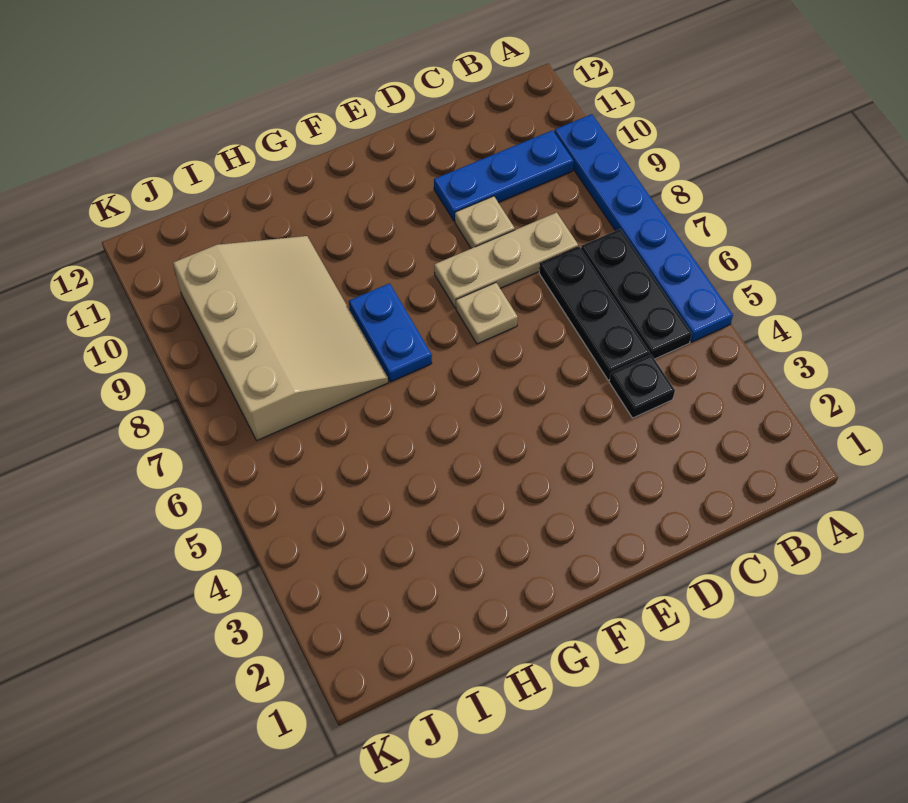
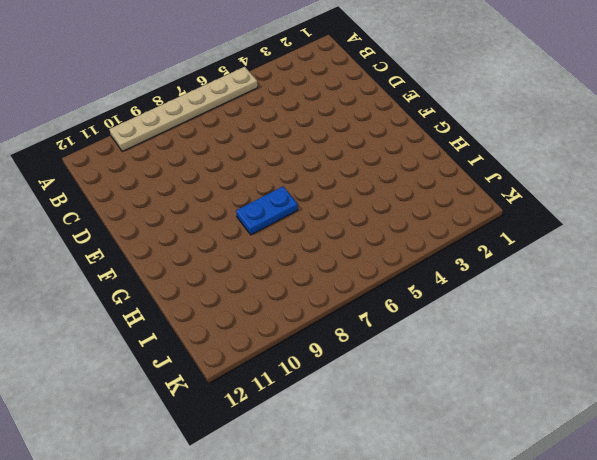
tan 1x6 plate [109,67,258,151] -> blue 1x6 plate [554,114,733,342]
none -> black 1x3 plate [581,229,692,359]
none -> blue 1x3 plate [434,130,574,221]

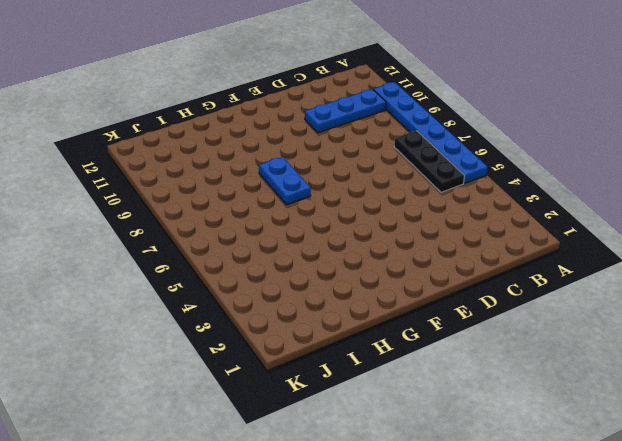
none -> black 1x1 plate [609,355,675,418]
none -> black 1x3 plate [539,247,650,380]

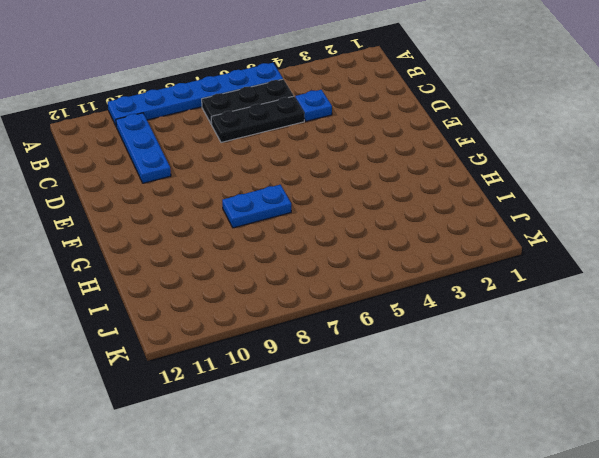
blue 1x1 plate [295,90,332,121] -> black 1x1 plate [609,355,675,418]
none -> tan 1x3 plate [434,212,578,308]
none -> tan 1x1 plate [455,196,515,248]

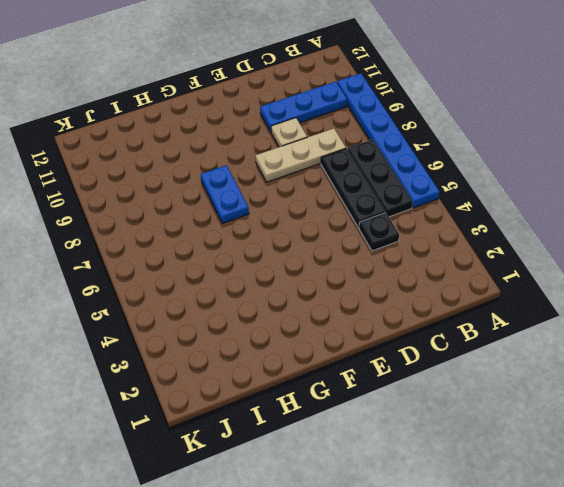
none -> tan 1x1 plate [456,283,518,344]
none -> tan 3x4 slope [173,236,388,441]

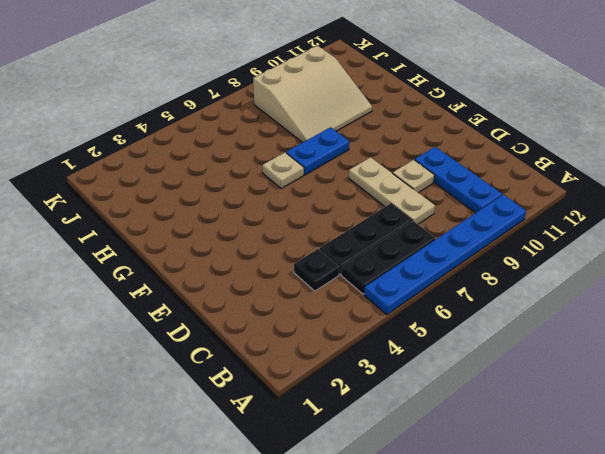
tan 1x1 plate [263,153,304,189] -> tan 1x1 plate moved to [456,283,518,344]
tan 3x3 slope [253,46,372,143] -> tan 3x4 slope [173,236,388,441]

